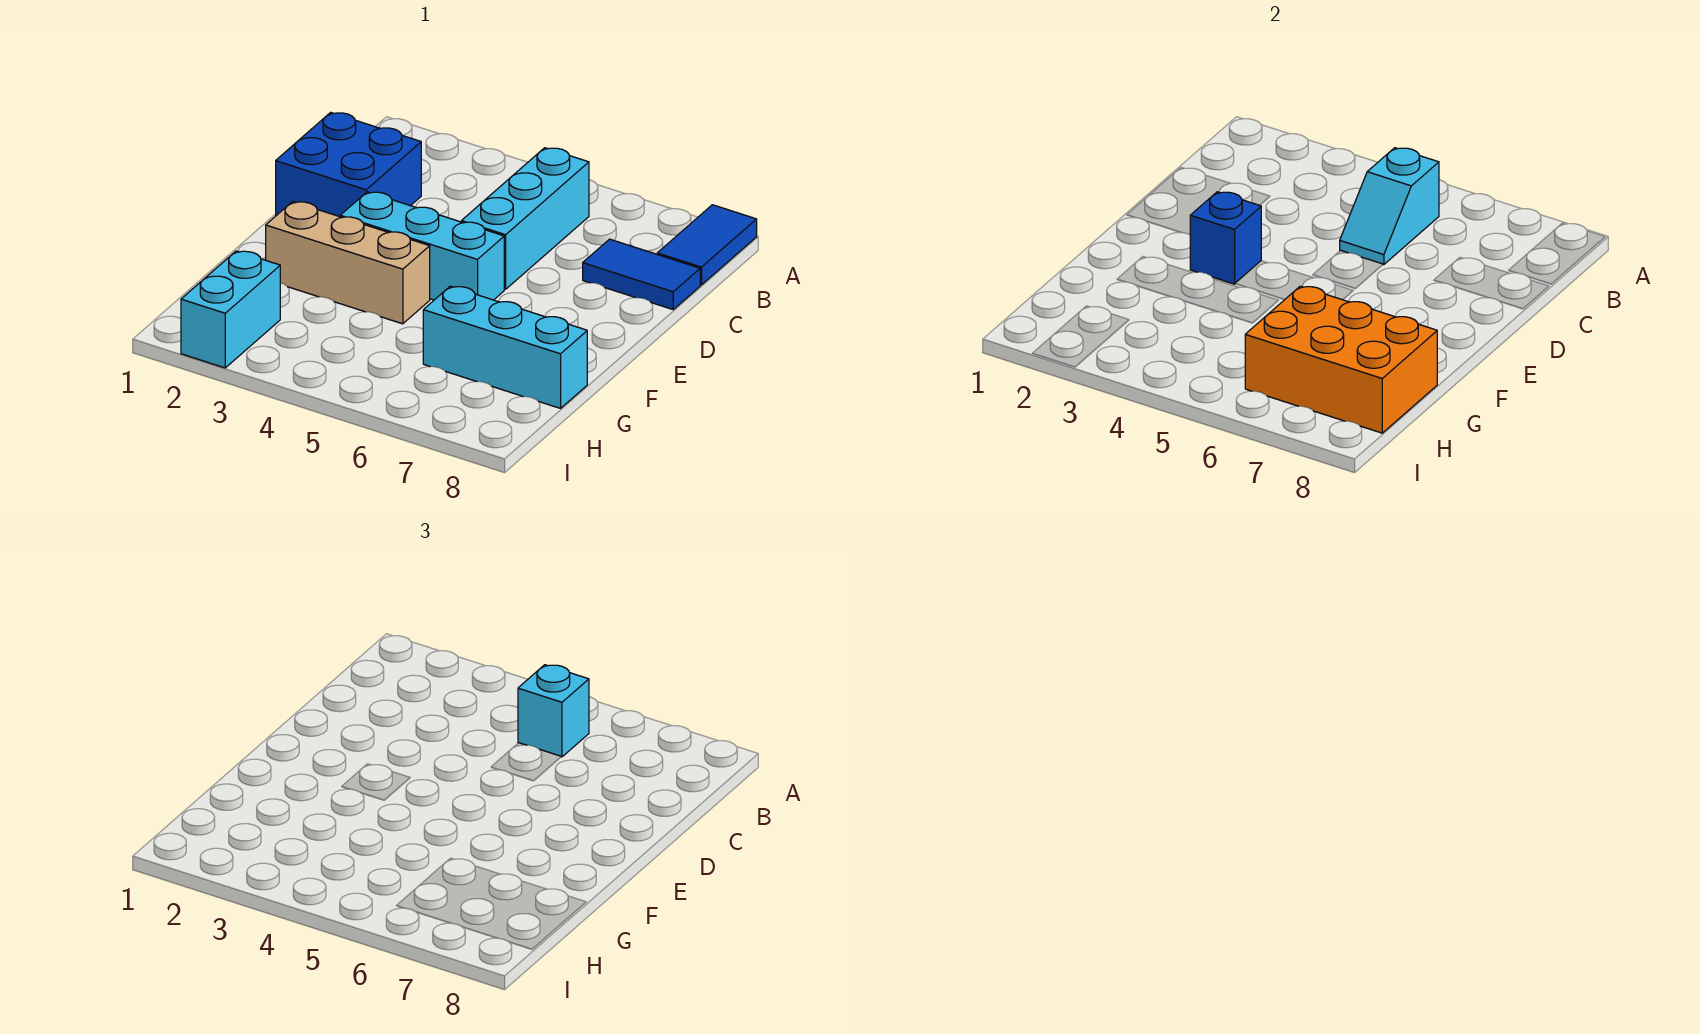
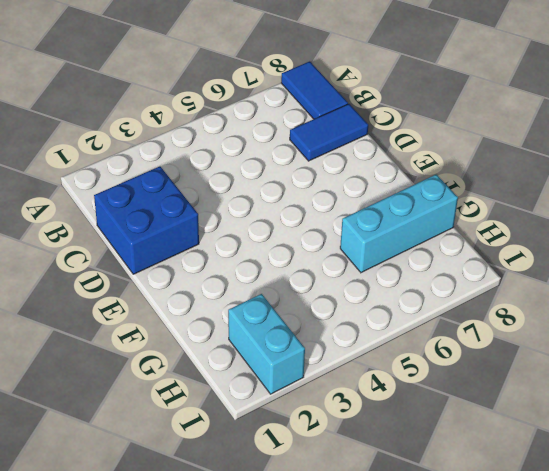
none -> cyan 1x3 brick [461,148,589,289]
none -> cyan 1x3 brick [340,192,504,300]
none -> tan 1x3 brick [266,202,430,324]

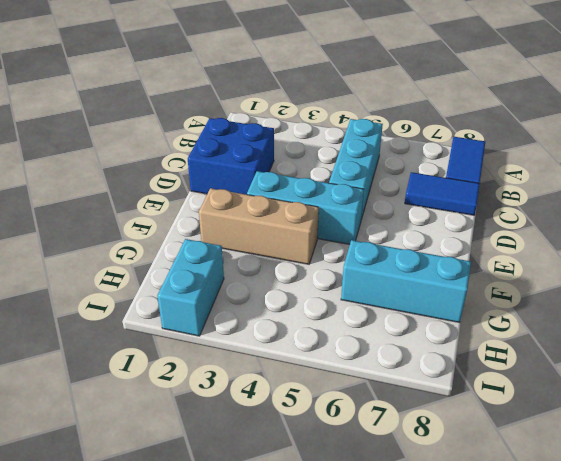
none -> cyan 1x2 slope [1340,148,1439,265]
none -> blue 1x1 brick [1190,192,1261,284]
none -> orange 2x3 brick [1245,286,1437,433]

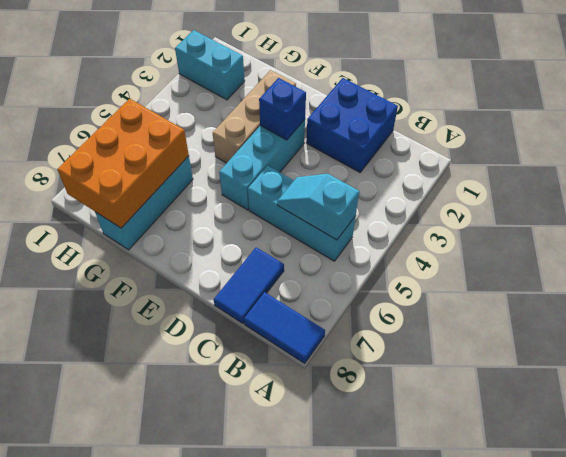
none -> cyan 1x1 brick [518,665,589,757]

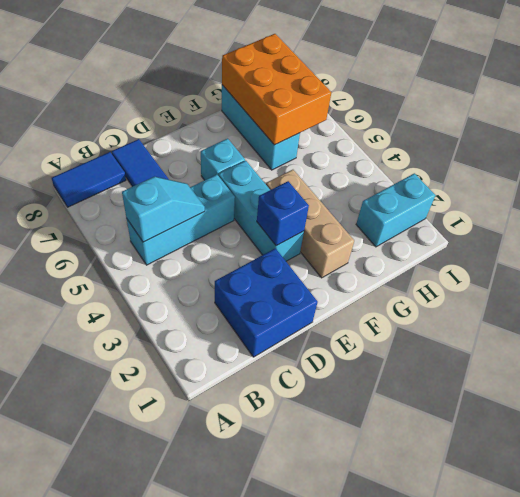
cyan 1x1 brick [201,138,245,180] -> cyan 1x1 brick moved to [518,665,589,757]

